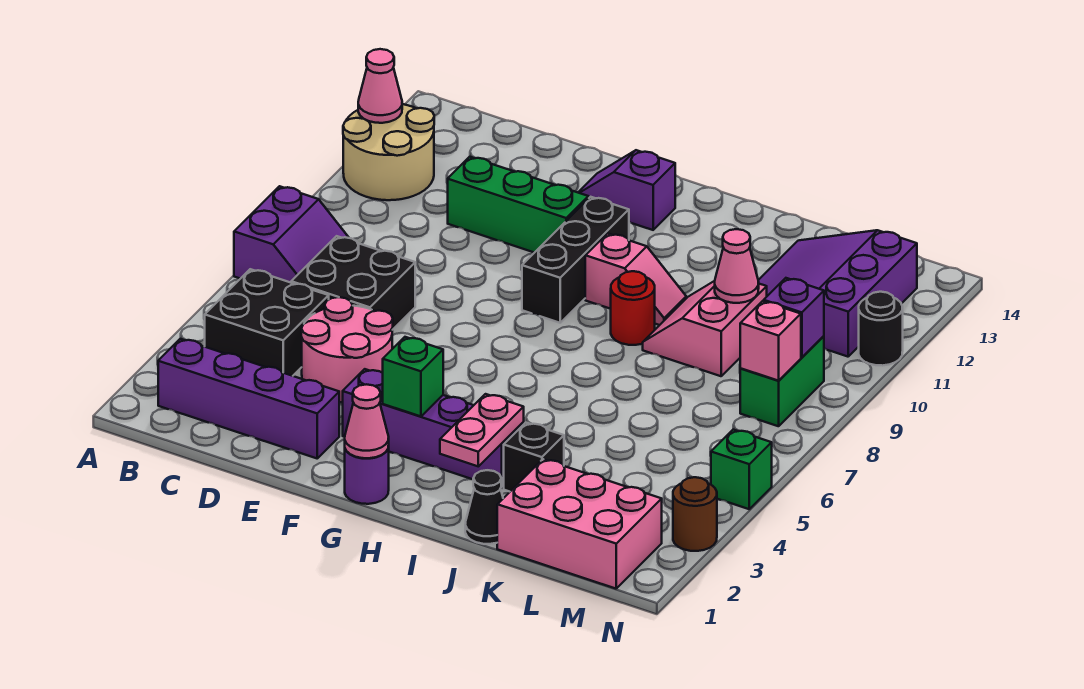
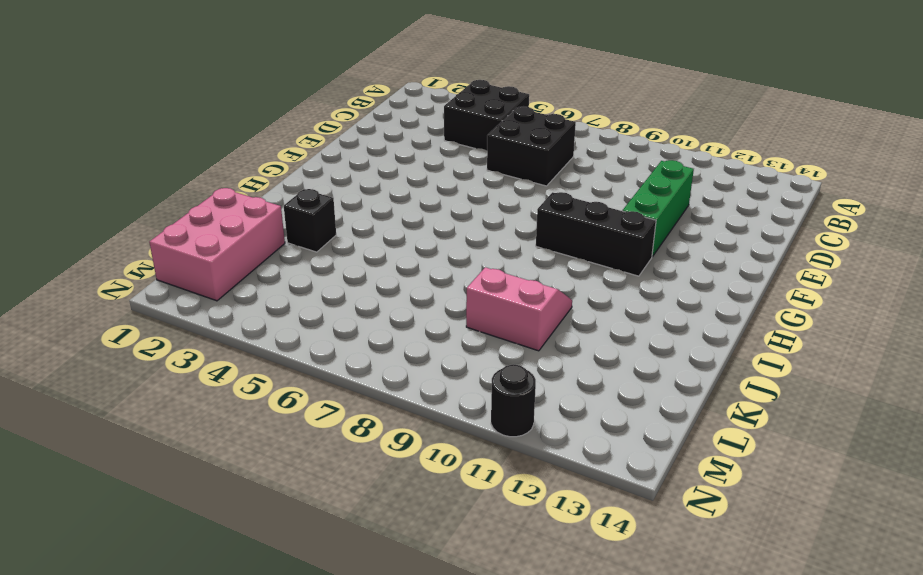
none -> purple 2x2 slope [234,186,349,283]
none -> tan 2x2 round brick [343,104,434,200]
none -> purple 1x4 brick [158,339,339,458]

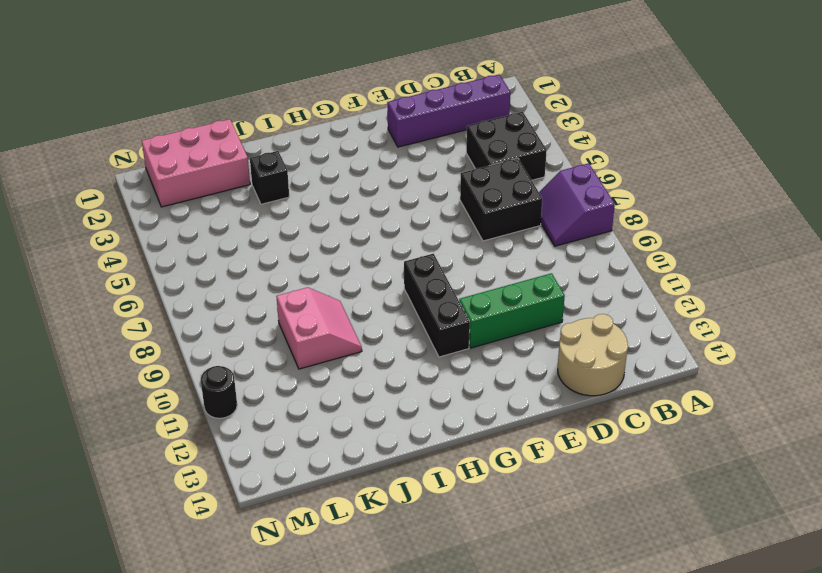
tan 2x2 round brick [558,314,628,396] -> tan 2x2 round brick moved to [343,104,434,200]
none -> pink 2x2 round brick [301,297,393,403]
none -> purple 1x4 brick [343,369,524,489]
none -> purple 1x2 slope [578,150,675,230]

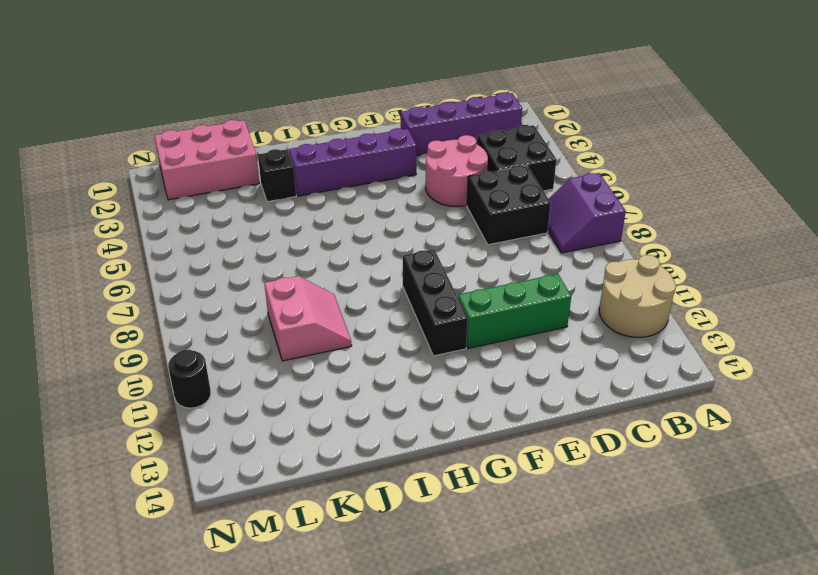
none -> purple 1x2 slope [578,150,675,230]
none -> purple 1x1 round brick [345,446,389,504]
none -> pink 1x2 slope [585,233,686,325]

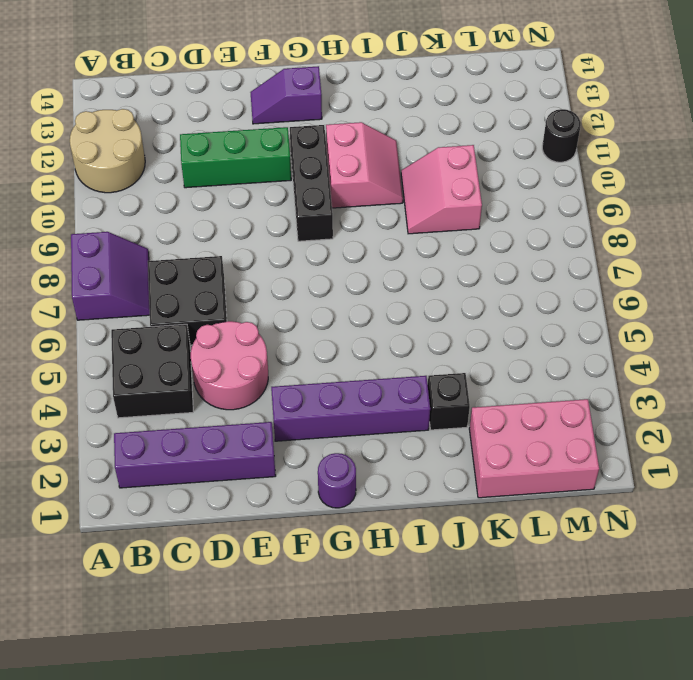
pink 2x2 slope [326,122,403,208] -> pink 1x2 slope [585,233,686,325]
none -> red 1x1 round brick [611,271,655,345]
none -> black 1x1 cone [465,470,503,544]
none -> purple 3x3 slope [758,230,917,357]

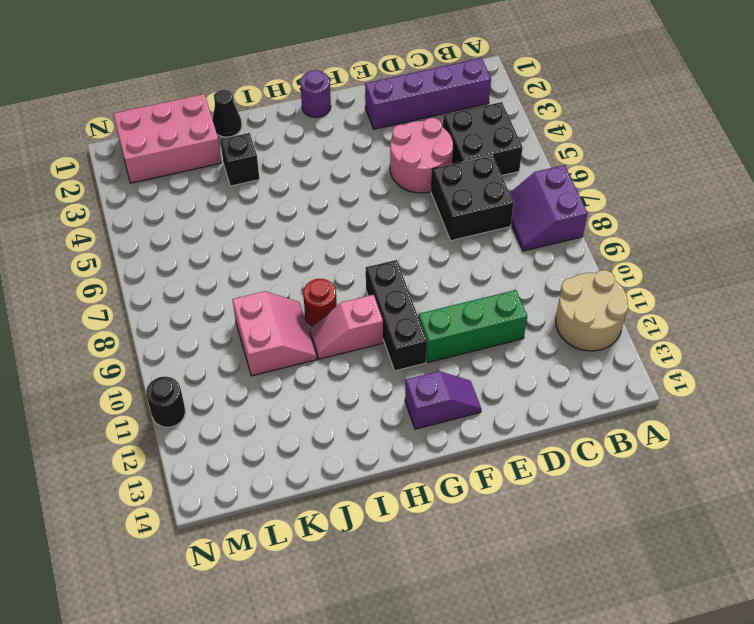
none -> purple 1x4 brick [343,369,524,489]
none -> purple 3x3 slope [758,230,917,357]
none -> green 1x2 brick [740,336,824,426]

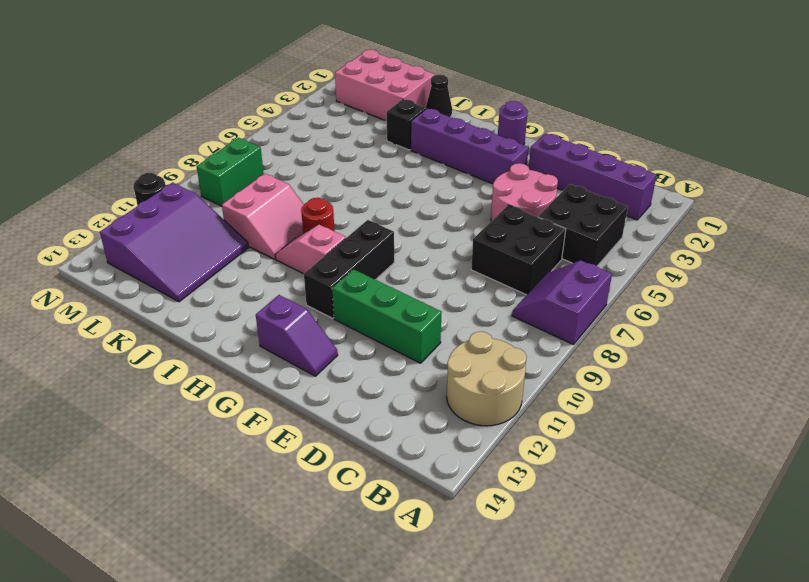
none -> brown 1x1 round brick [673,477,717,551]
none -> green 1x1 brick [711,430,772,509]
none -> pink 1x1 cone [358,49,402,123]

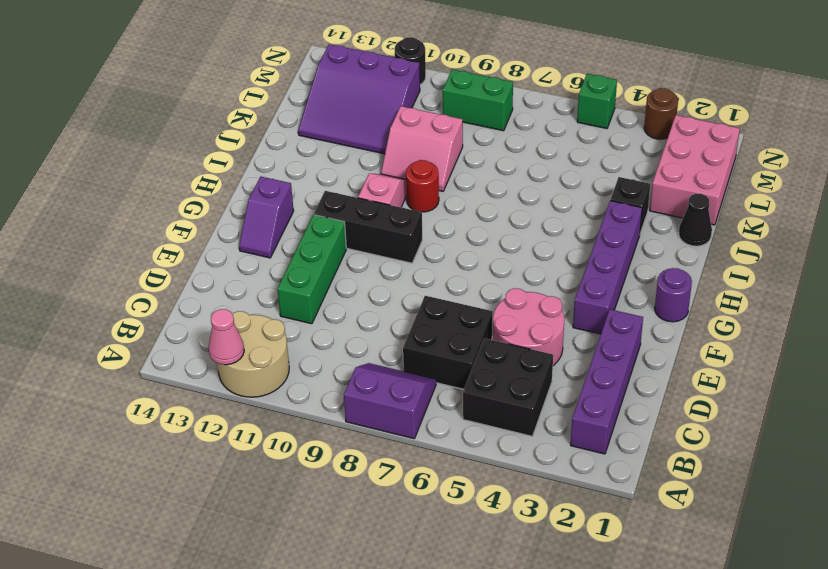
none -> pink 1x1 cone [345,384,389,458]
none -> green 1x1 brick [383,337,443,416]
none -> pink 1x2 plate [440,394,524,466]

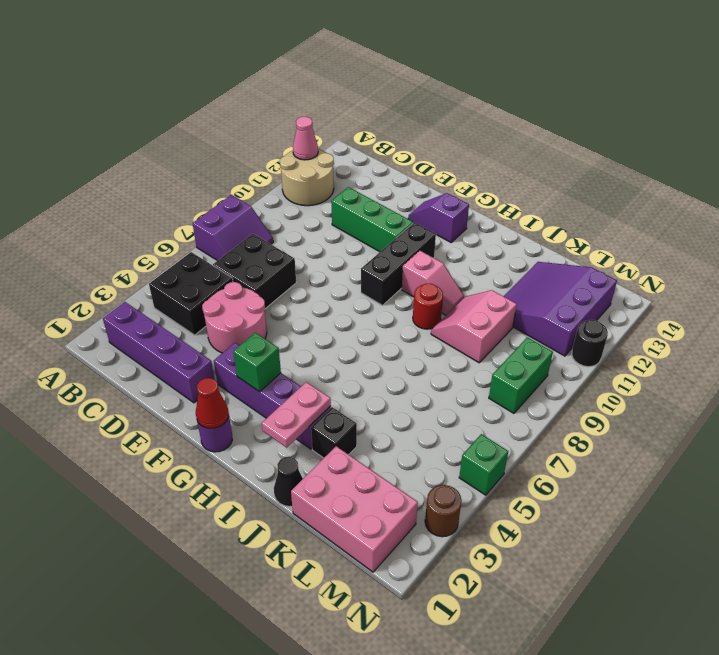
red 1x1 cone [196,378,229,429] -> pink 1x1 cone [345,384,389,458]
none -> pink 1x1 cone [715,229,759,303]
none -> pink 1x1 brick [740,301,801,381]
none -> purple 1x1 brick [764,278,824,358]

